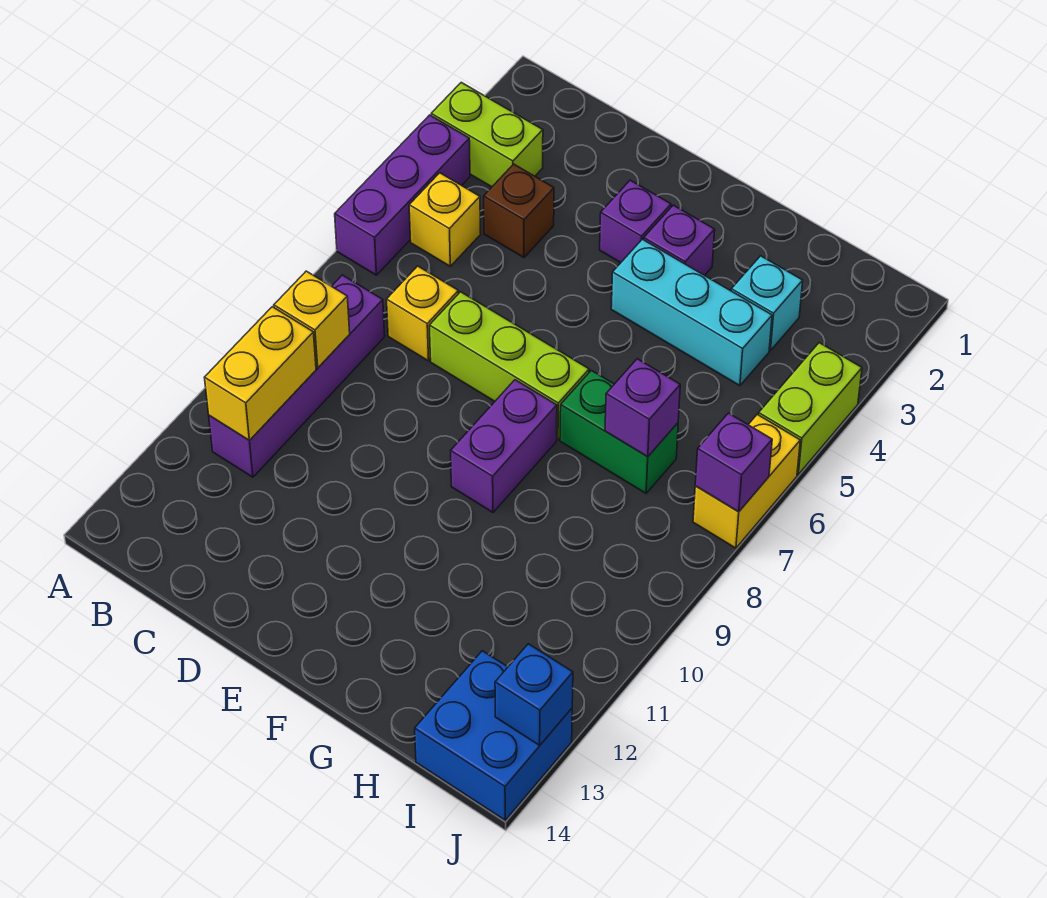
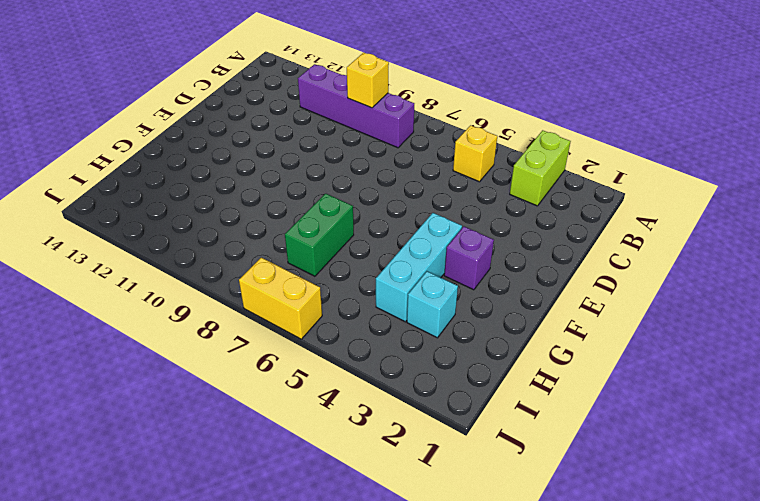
none -> purple 1x3 brick [335,115,470,275]
none -> brown 1x1 brick [484,164,554,258]
none -> yellow 1x1 brick [386,266,459,361]

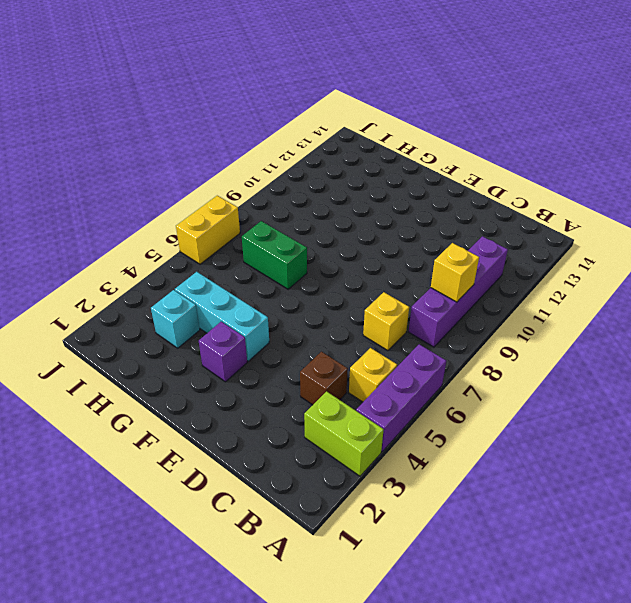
none -> lime 1x3 brick [429,292,589,440]
none -> purple 1x1 brick [600,180,671,263]
none -> purple 1x2 brick [451,380,557,512]

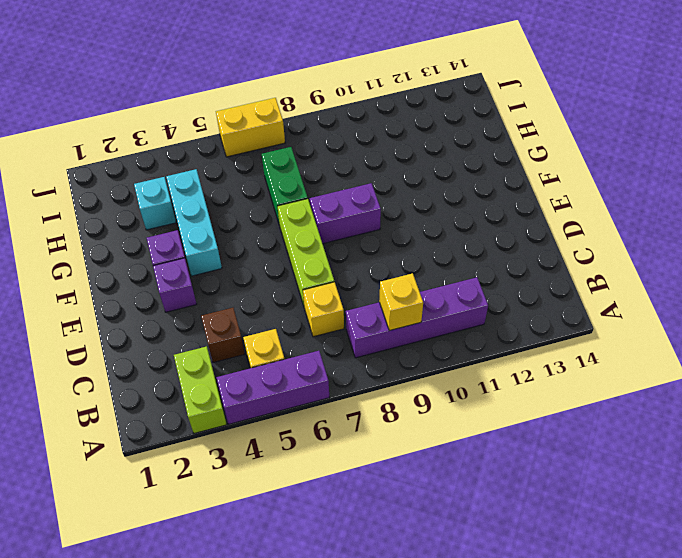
none -> blue 2x2 brick [415,651,572,820]
none -> lime 1x2 brick [759,343,862,474]
none -> yellow 1x2 brick [204,307,316,441]

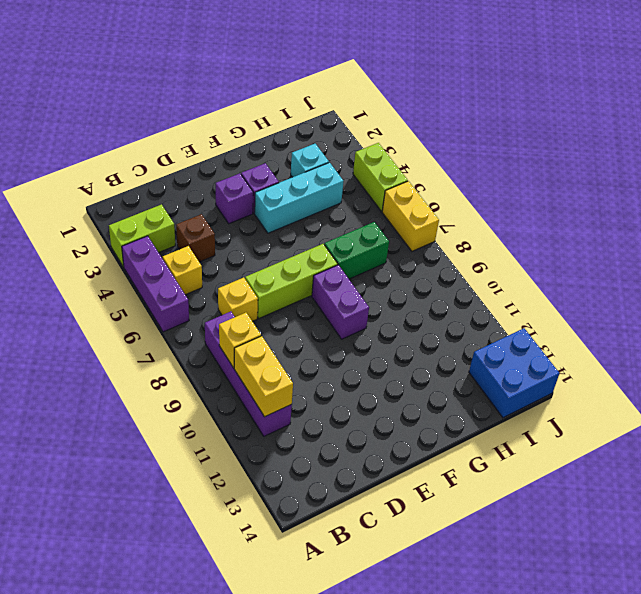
none -> purple 1x1 brick [605,359,680,457]
none -> purple 1x1 brick [695,413,772,512]
none -> blue 1x1 brick [495,644,573,745]

